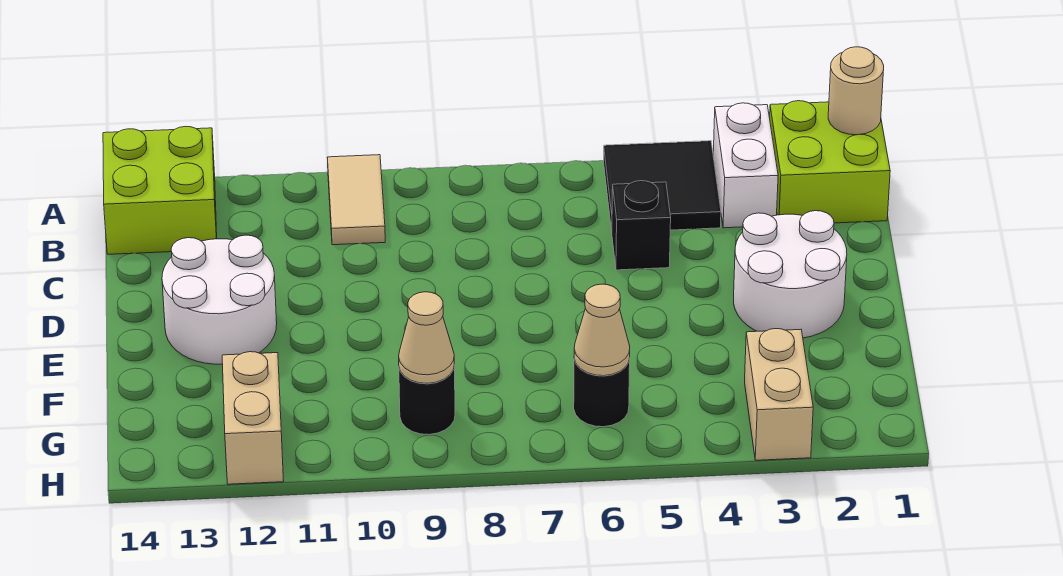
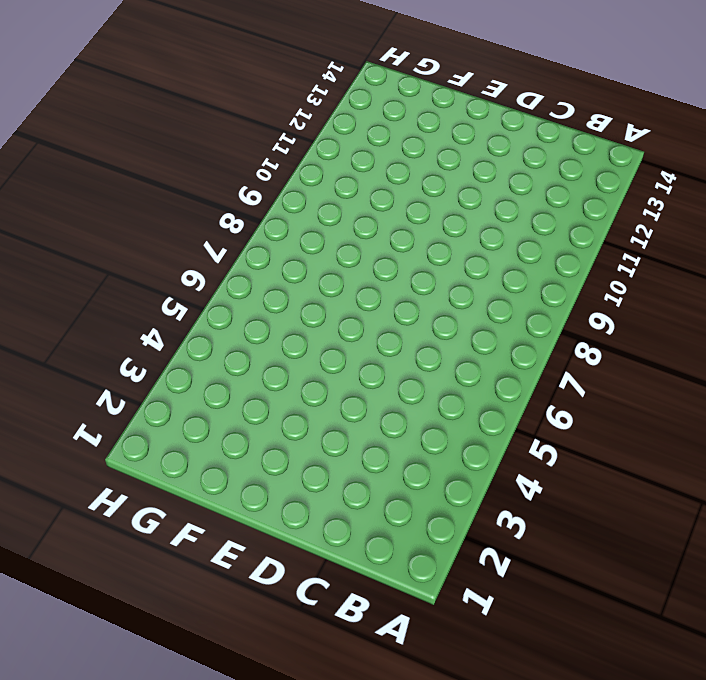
none -> lime 2x2 brick [770,101,890,223]
none -> white 1x2 brick [713,103,778,228]
none -> black 2x2 tile [604,141,721,231]

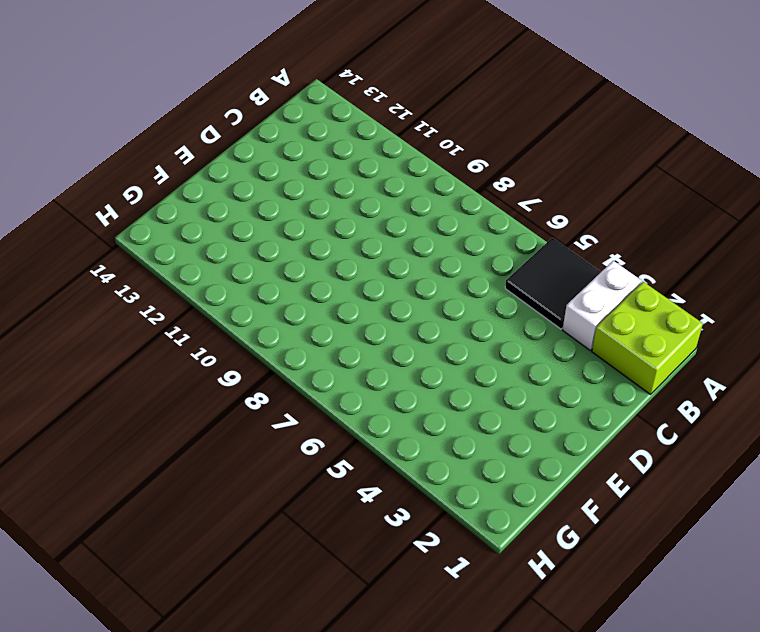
none -> tan 1x2 tile [327,155,385,245]
none -> lime 2x2 brick [103,126,217,254]
none -> black 1x1 brick [612,181,671,270]

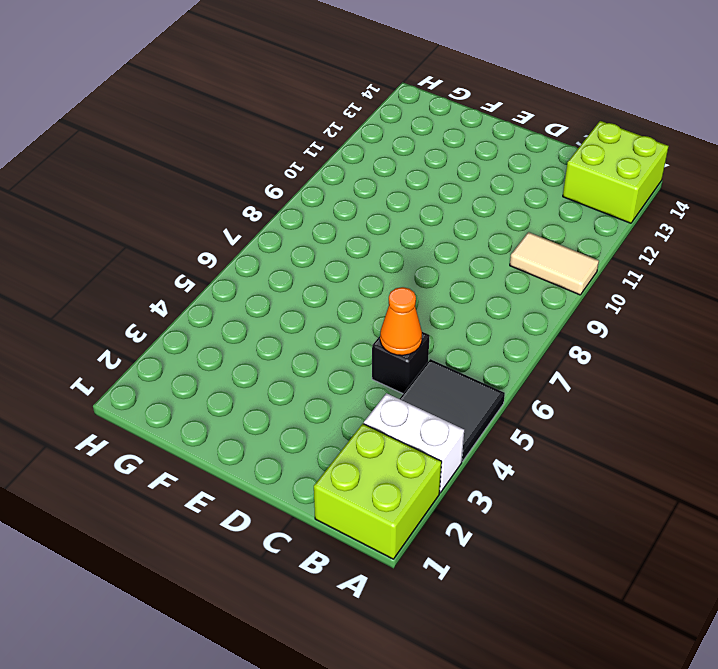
orange 1x1 cone [380,287,422,355] -> none
none -> white 2x2 round brick [734,211,847,338]
none -> white 2x2 round brick [162,235,277,364]
none -> tan 1x2 brick [745,329,813,460]

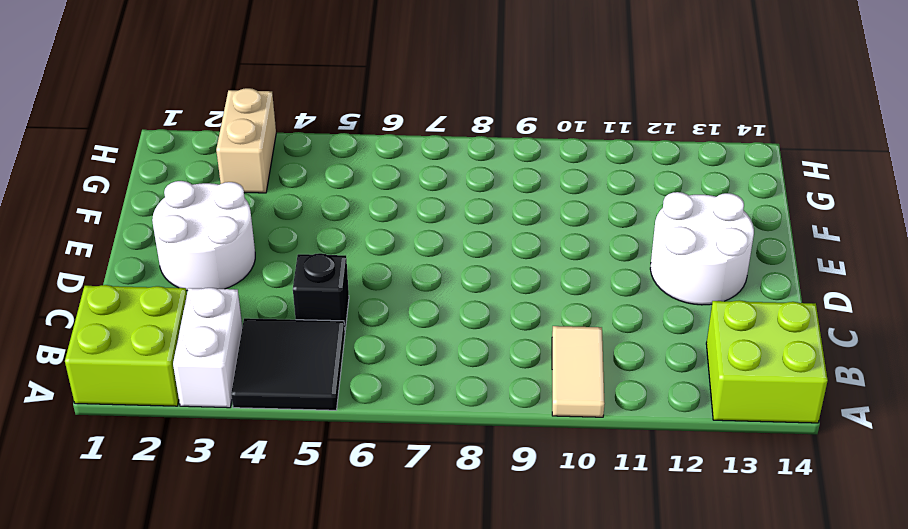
none -> black 1x1 round brick [574,358,630,427]
none -> black 1x1 round brick [399,365,455,435]
none -> tan 1x2 brick [222,352,283,484]

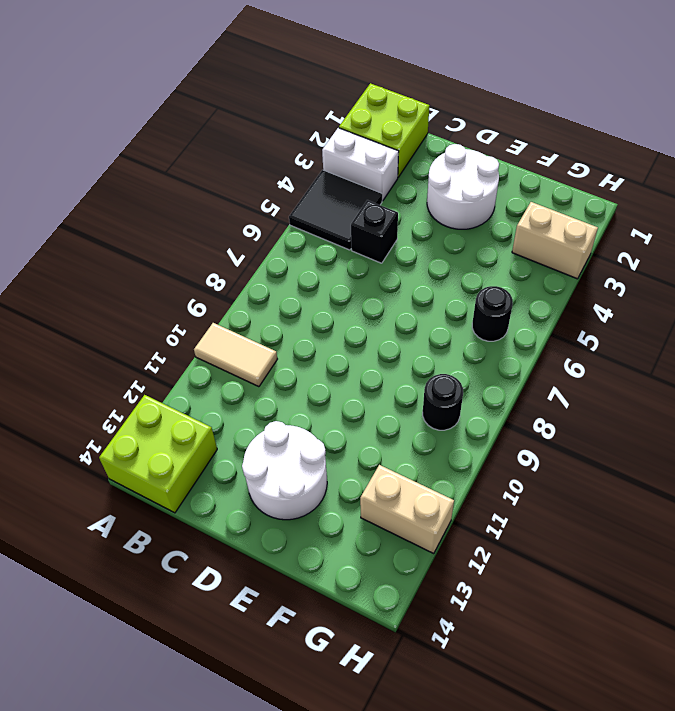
none -> tan 1x1 round brick [828,47,884,135]
none -> tan 1x1 cone [574,284,630,376]
none -> tan 1x1 cone [399,292,454,383]

